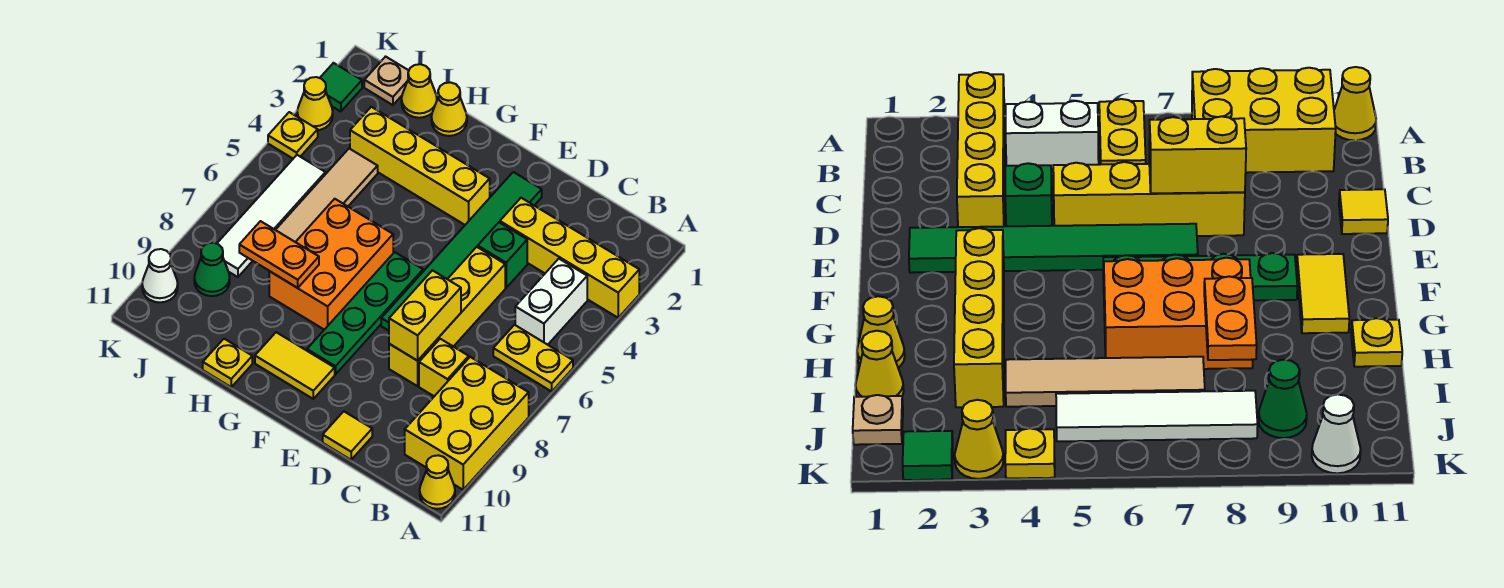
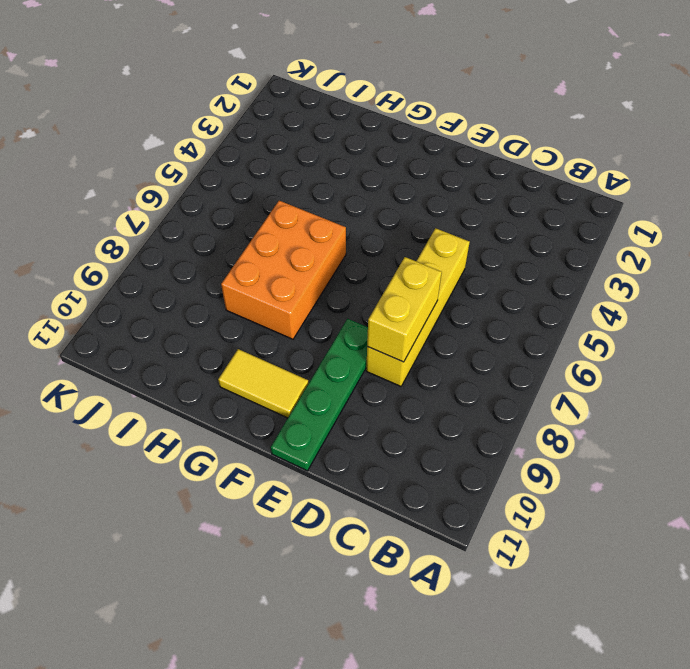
green 1x4 plate [271,319,368,471] -> green 1x4 plate moved to [307,252,423,374]
none -> yellow 1x4 brick [500,198,639,318]
none -> yellow 1x2 plate [493,325,573,391]
none -> yellow 2x3 brick [405,357,529,490]

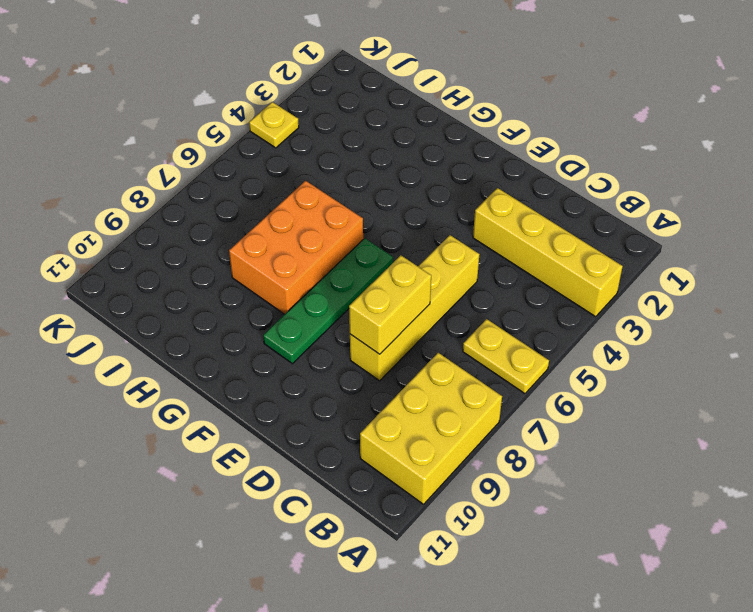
none -> yellow 1x1 cone [420,455,455,509]
none -> white 1x2 brick [515,259,587,345]
none -> yellow 1x1 brick [419,339,469,396]

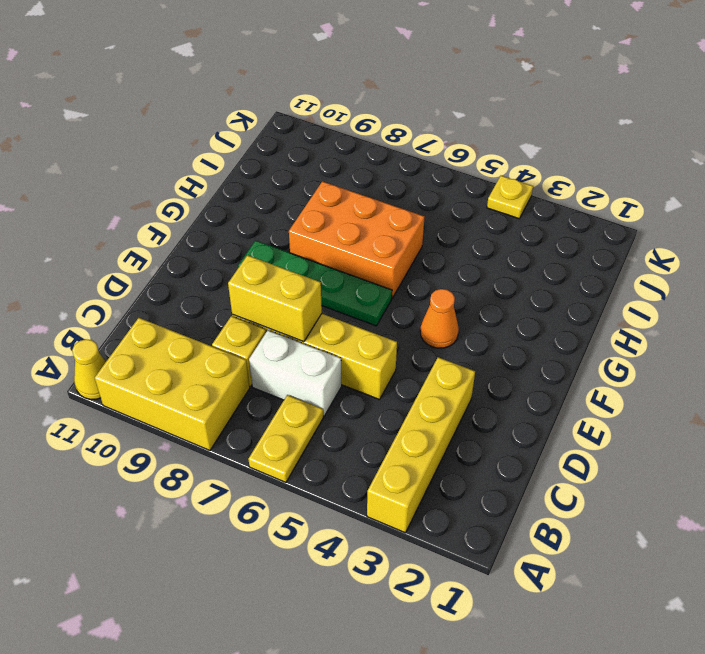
white 1x2 brick [249,330,342,416] -> white 1x2 brick moved to [515,259,587,345]
orange 1x1 cone [420,289,459,348] -> none
none -> green 1x1 brick [478,222,527,288]
none -> yellow 1x1 tile [323,411,372,460]
none -> green 1x6 tile [381,172,542,331]

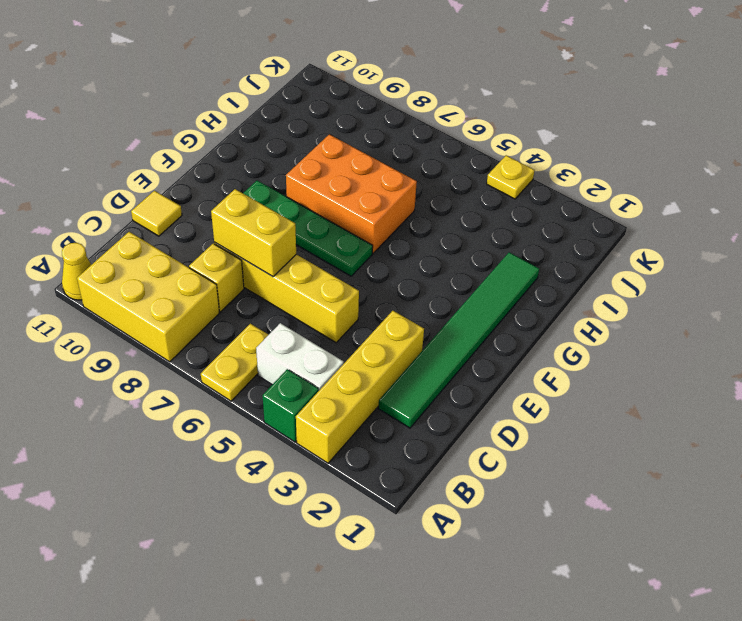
green 1x1 brick [263,369,319,442] -> green 1x1 brick moved to [478,222,527,288]
green 1x6 tile [379,252,539,428] -> green 1x6 tile turned to [381,172,542,331]
none -> yellow 1x4 brick [350,107,490,225]
none -> yellow 1x2 tile [255,332,335,399]
none -> yellow 1x1 cone [431,82,467,136]

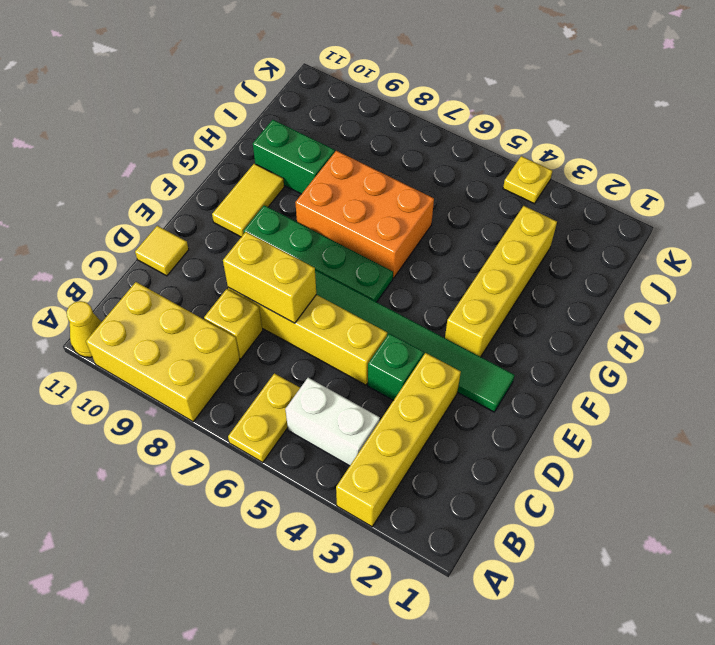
green 1x2 brick [253,120,335,194] -> none
none -> yellow 1x1 cone [431,82,467,136]
none -> yellow 1x1 plate [203,339,252,387]
none -> yellow 1x1 cone [401,64,437,118]

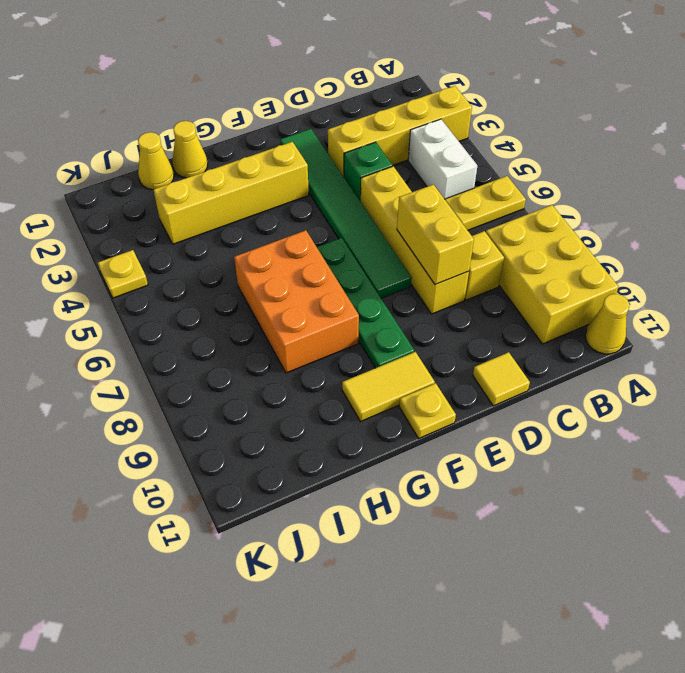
yellow 1x1 plate [399,383,456,438] -> yellow 1x1 plate moved to [203,339,252,387]
none -> tan 1x4 tile [276,149,378,242]
none -> tan 1x1 plate [364,57,409,105]
none -> white 1x4 tile [217,155,325,277]

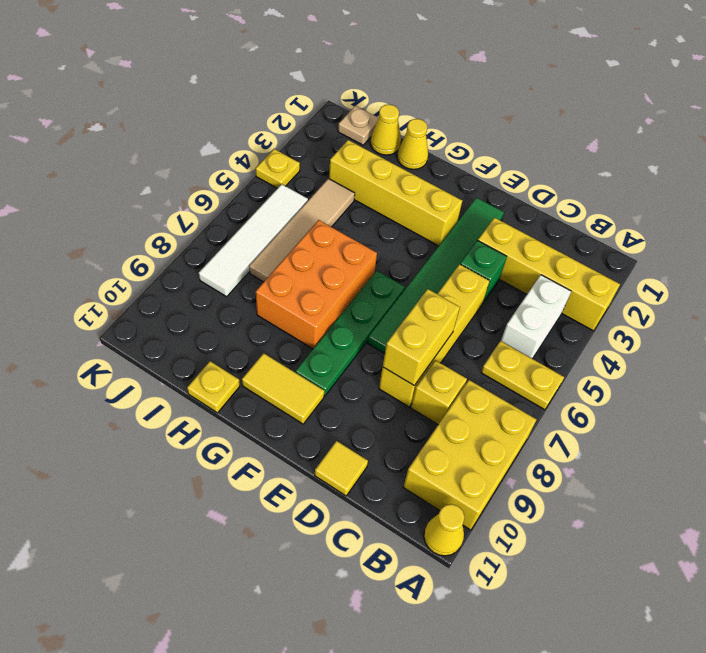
none -> green 1x1 cone [194,243,230,296]
none -> green 1x1 tile [320,63,362,112]
none -> yellow 1x1 cone [297,77,333,130]

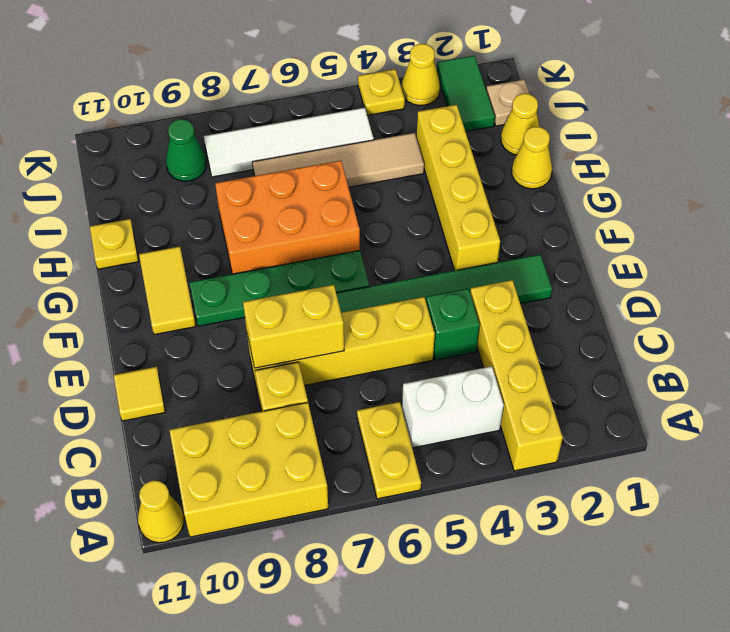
green 1x2 tile [437,56,495,132] -> green 1x1 tile [320,63,362,112]
none -> white 1x1 cone [142,249,178,302]
none -> orange 1x2 plate [239,221,319,288]

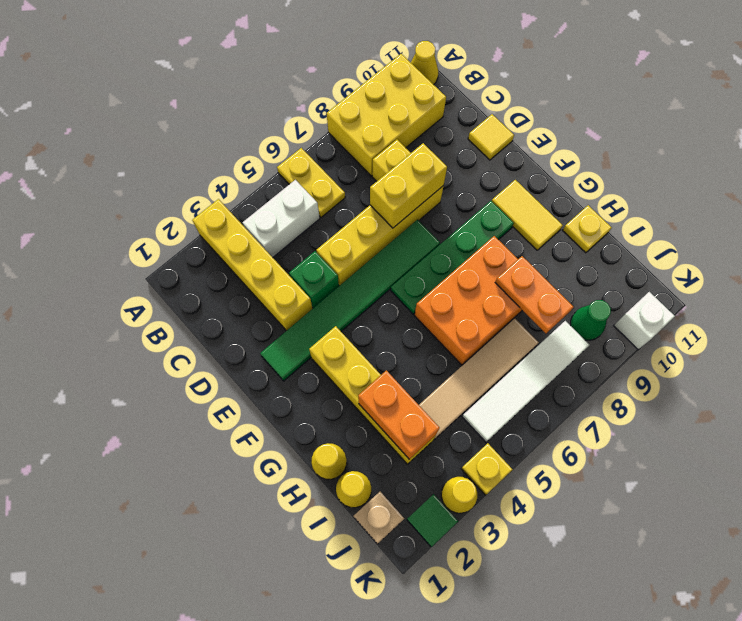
orange 1x2 brick [358,370,439,459] -> none
white 1x1 brick [614,292,675,349] -> white 1x1 cone [142,249,178,302]

